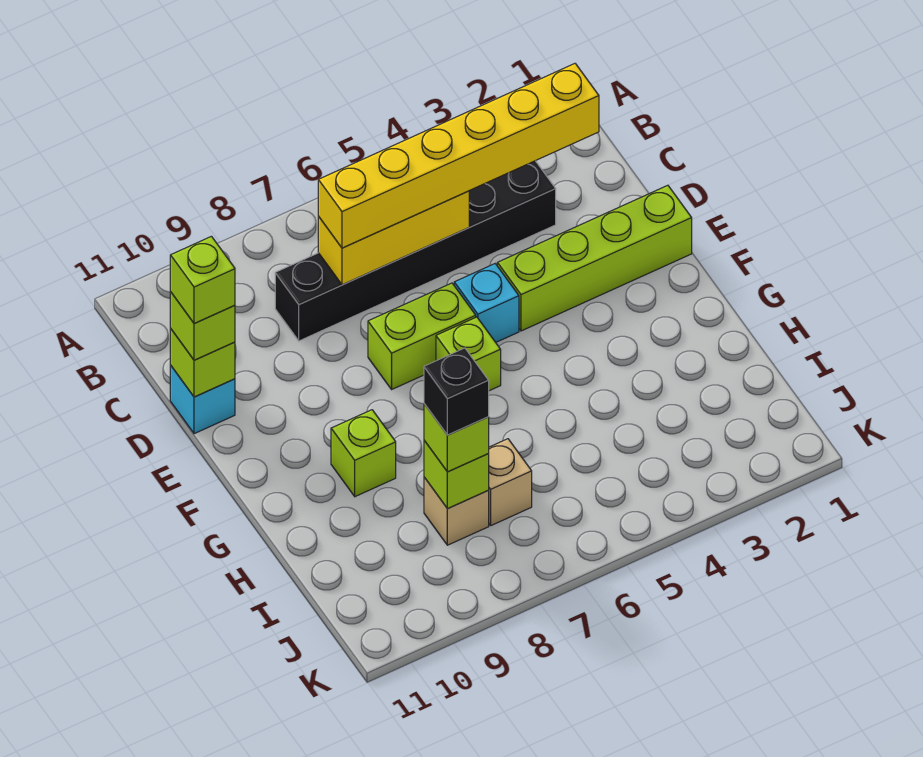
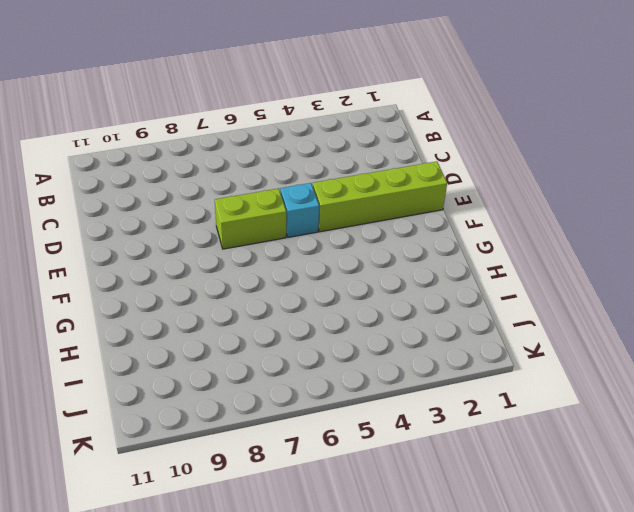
none -> black 1x6 brick [275,161,556,341]
none -> cyan 1x1 brick [170,365,235,434]
none -> lime 1x1 brick [436,317,501,391]

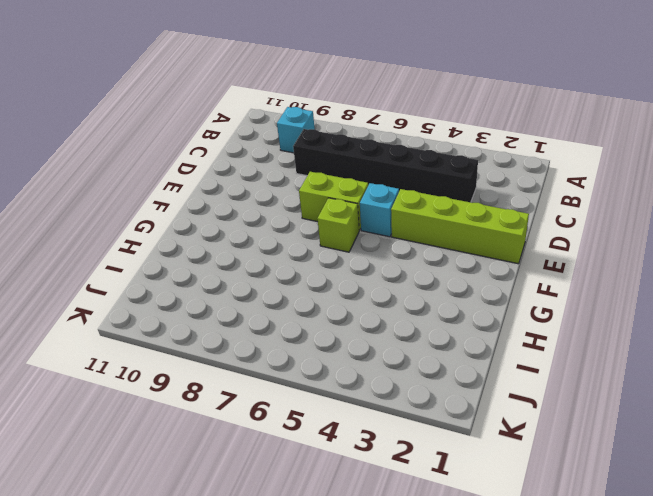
cyan 1x1 brick [277,107,315,153] -> cyan 1x1 brick moved to [170,365,235,434]
none -> lime 1x1 brick [331,410,396,497]
none -> tan 1x1 brick [488,439,532,525]
none -> tan 1x1 brick [424,477,489,545]

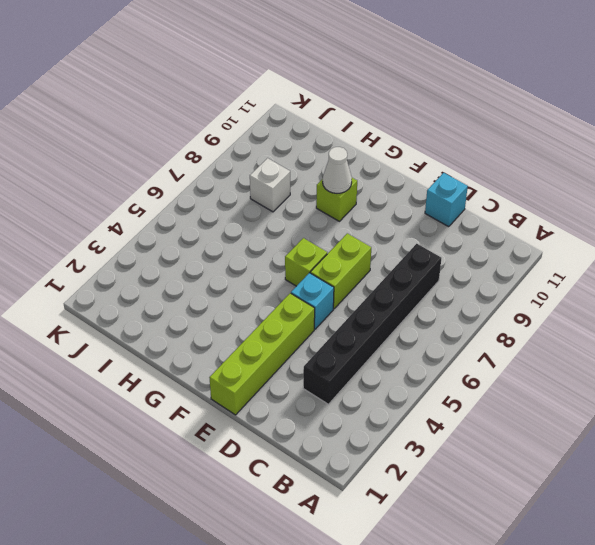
white 1x1 cone [323,147,352,193] -> none
white 1x1 brick [250,158,290,212] -> tan 1x1 brick [424,477,489,545]
none -> tan 1x1 brick [488,439,532,525]
none -> yellow 1x3 brick [318,191,469,285]
none -> lime 1x1 brick [170,329,235,397]

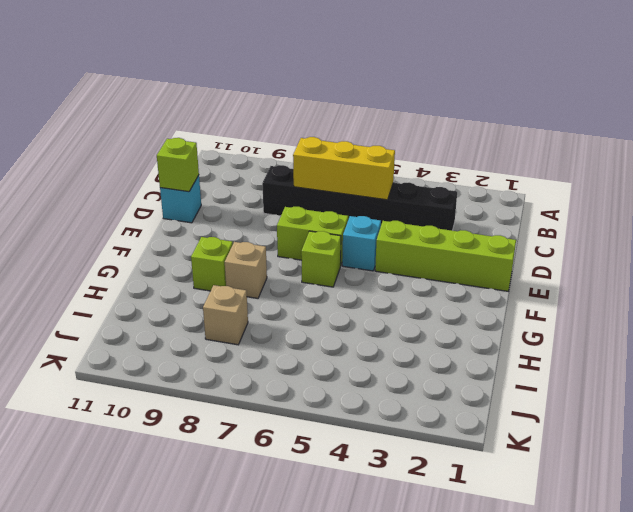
tan 1x1 brick [225,242,267,298] -> tan 1x1 brick moved to [488,439,532,525]
none -> lime 1x1 brick [424,441,489,509]
none -> yellow 1x6 brick [318,64,599,248]
none -> lime 1x1 brick [170,292,235,360]

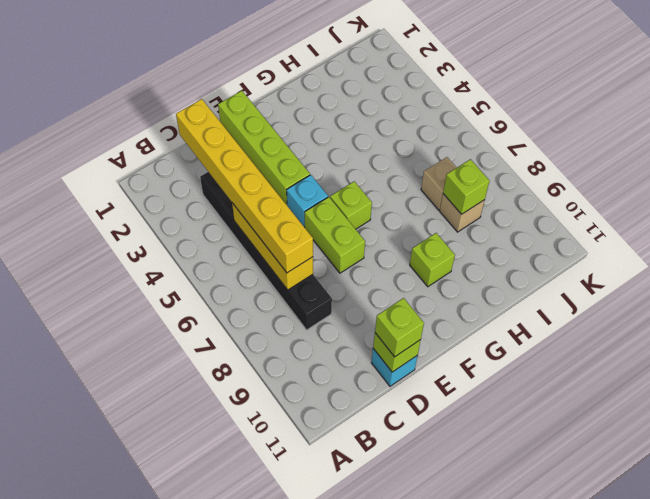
none -> lime 1x1 brick [424,404,489,472]
none -> lime 1x1 brick [170,236,235,324]
none -> black 1x1 brick [424,348,489,435]

